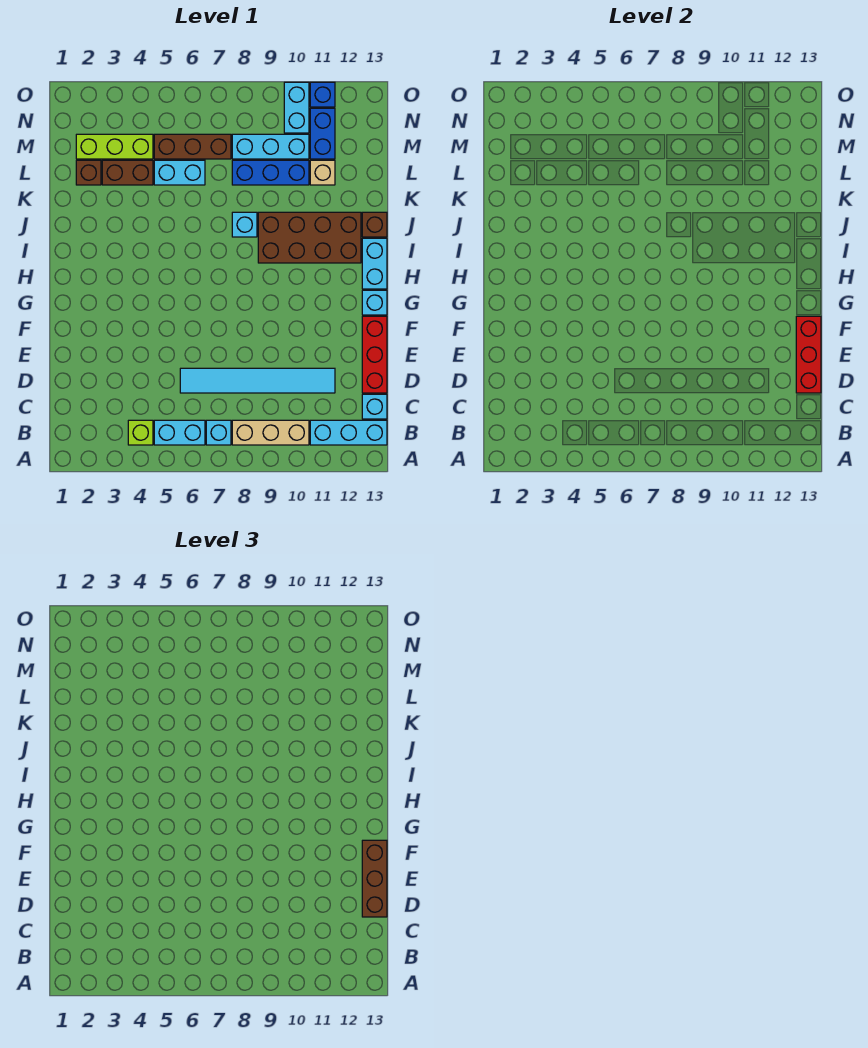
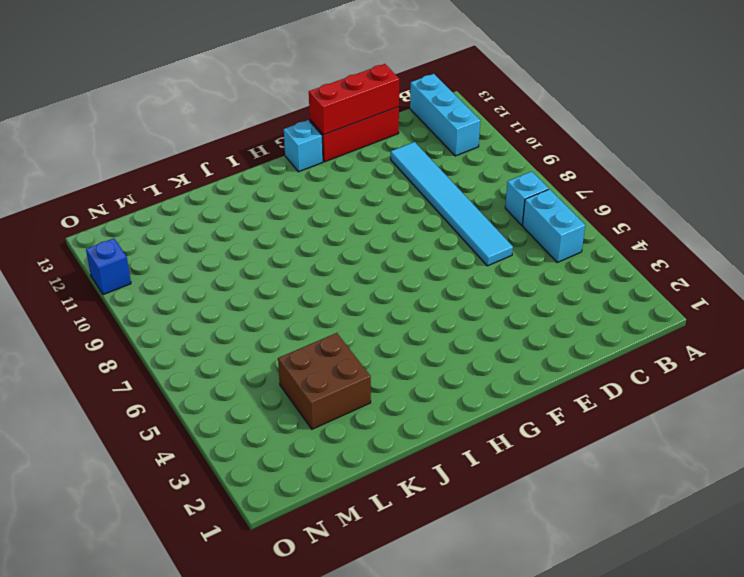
brown 2x2 brick [278,333,371,429] -> brown 1x2 brick [102,160,153,185]
none -> lime 1x1 brick [128,420,153,445]
none -> tan 1x3 brick [232,420,309,445]
none -> cyan 1x1 brick [362,394,387,419]

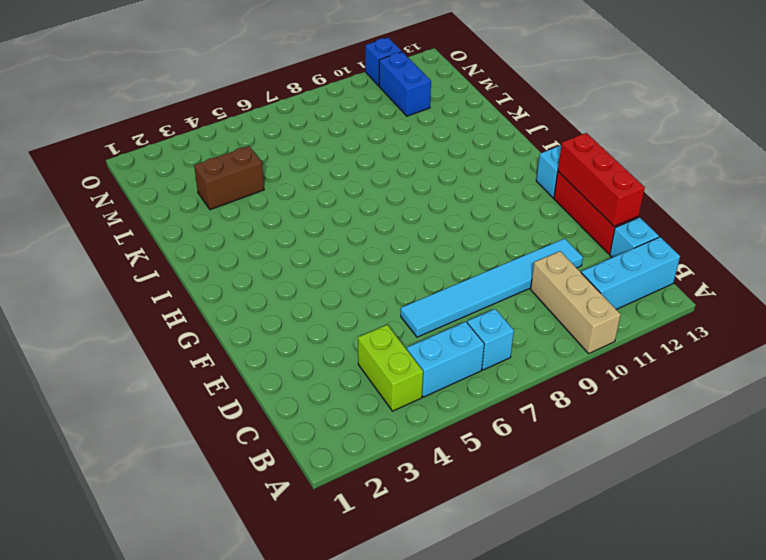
tan 1x3 brick [531,251,621,353] -> tan 1x3 brick turned to [232,420,309,445]
lime 1x2 brick [358,325,423,411] -> lime 1x1 brick [128,420,153,445]
none -> cyan 1x2 brick [362,238,387,289]
none -> brown 2x4 brick [258,212,361,263]
none -> cyan 1x1 brick [232,212,257,237]

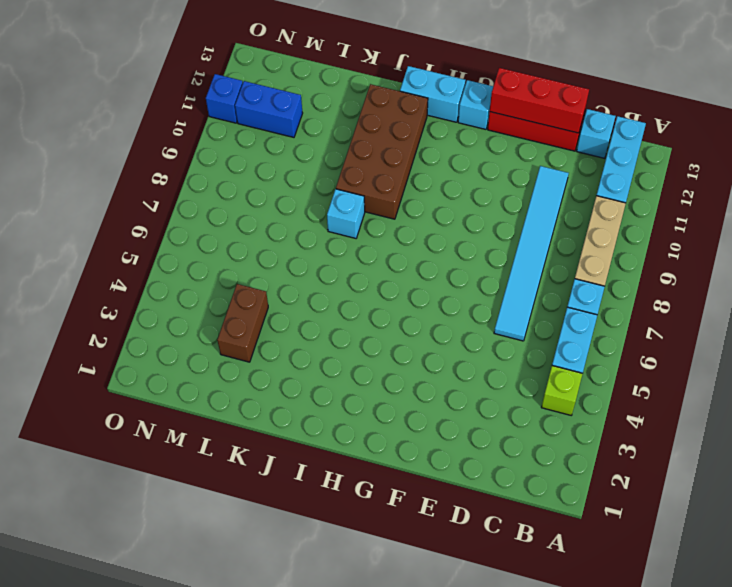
none -> brown 1x1 brick [362,212,387,237]
none -> brown 1x1 brick [76,160,101,185]
none -> cyan 1x2 brick [154,160,205,185]

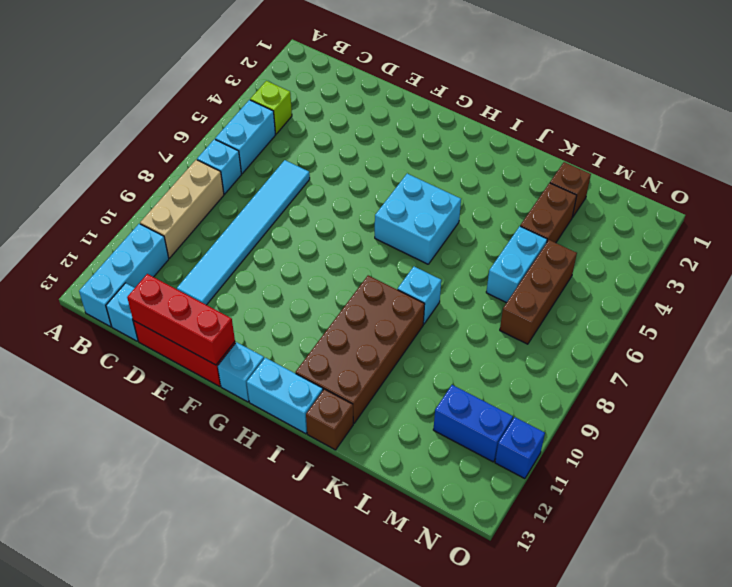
cyan 2x2 brick [375,174,461,264] -> none
none -> blue 1x3 brick [232,160,309,185]
none -> tan 1x1 brick [310,160,335,185]
none -> lime 1x3 brick [76,134,153,159]

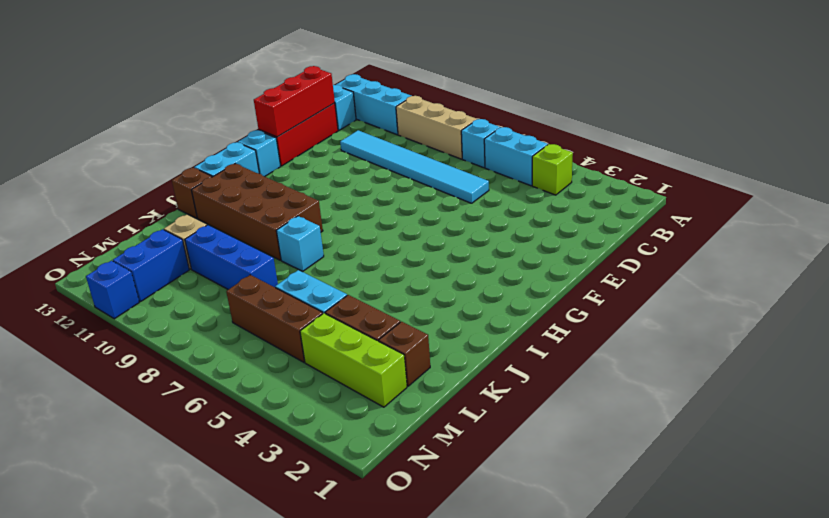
none -> cyan 1x3 brick [232,134,309,159]
none -> cyan 1x2 brick [284,82,309,133]
none -> brown 1x3 brick [362,840,387,917]

